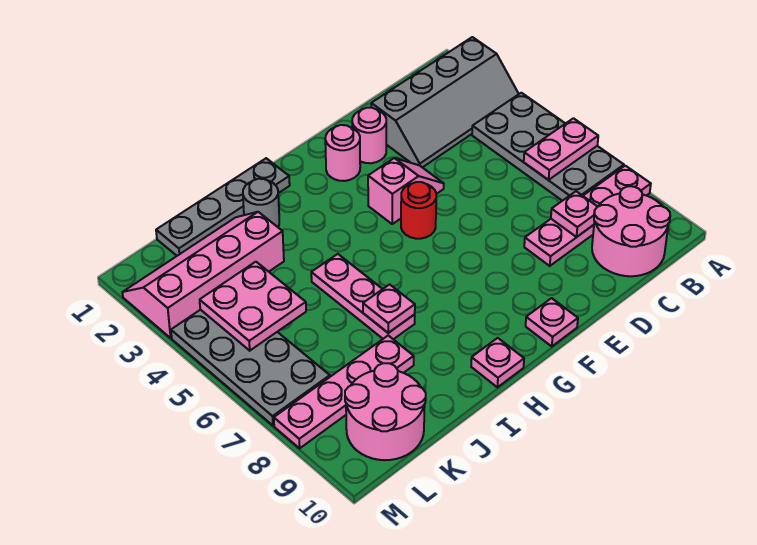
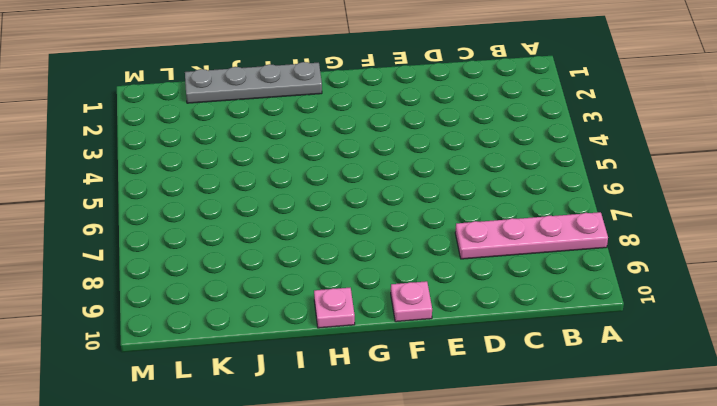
none -> grey 2x4 slope [371,37,519,167]
none -> grey 2x4 plate [472,93,624,201]
none -> pink 2x2 round brick [592,186,670,276]

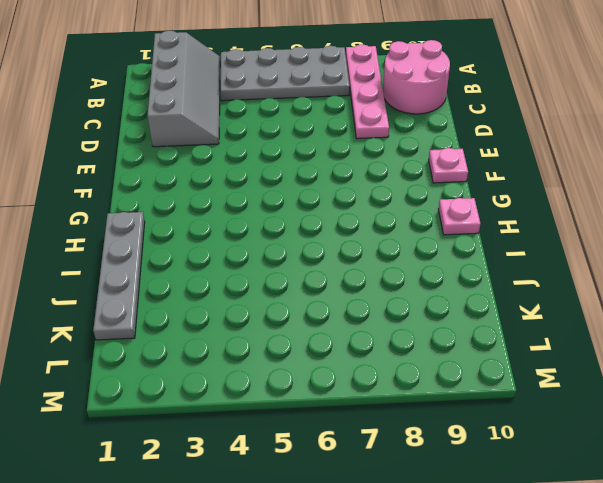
none -> pink 1x1 round brick [352,108,386,163]
none -> pink 1x2 slope [368,158,444,224]
none -> pink 1x1 round brick [325,125,360,181]

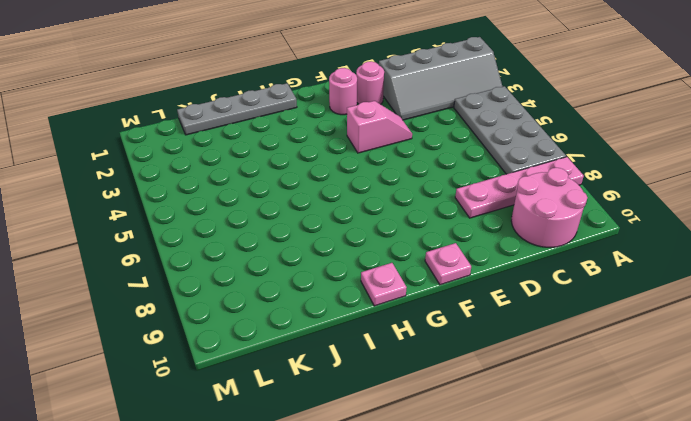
none -> red 1x1 round brick [401,182,436,239]
none -> grey 1x1 round brick [243,179,279,227]
none -> pink 1x3 plate [311,254,415,339]

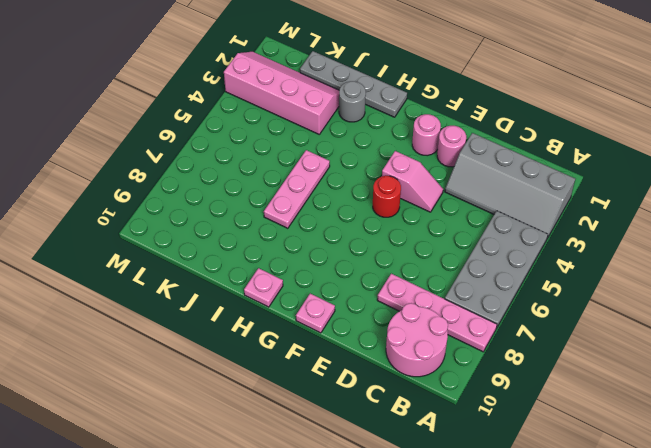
none -> pink 1x4 plate [274,336,414,448]
none -> pink 2x2 round brick [345,363,426,460]
none -> grey 2x4 plate [171,310,330,426]

